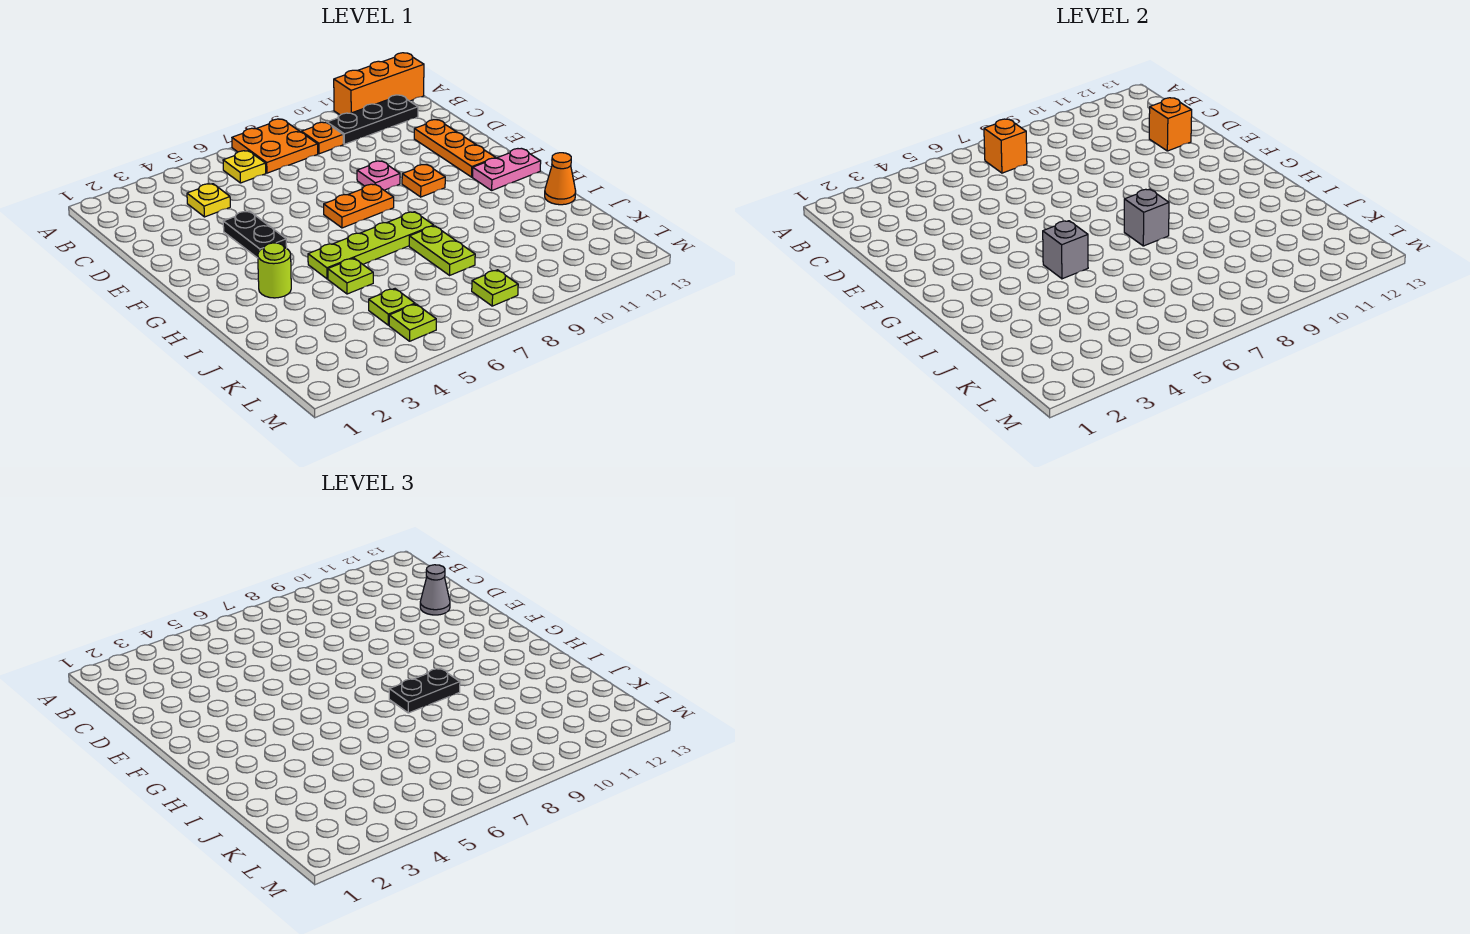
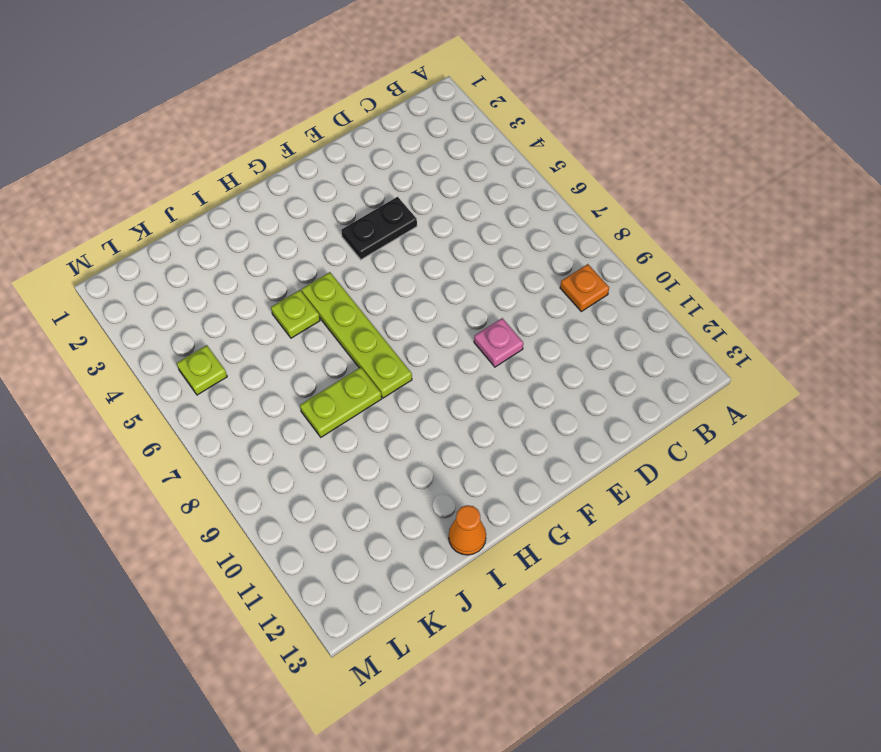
none -> orange 2x2 plate [232,119,318,173]
none -> orange 1x3 brick [334,53,424,115]
none -> yellow 1x1 plate [223,151,266,183]

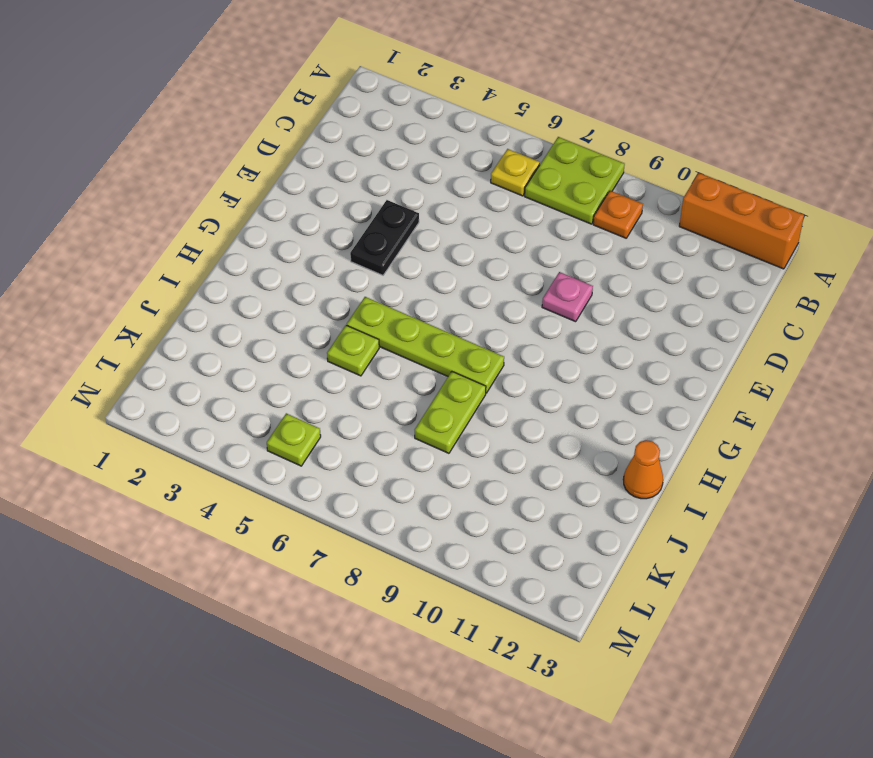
lime 2x2 plate [525,137,625,224] -> orange 2x2 plate [232,119,318,173]
none -> black 1x3 plate [327,95,418,144]
none -> yellow 1x1 plate [187,184,230,217]
none -> orange 1x3 plate [414,120,495,177]

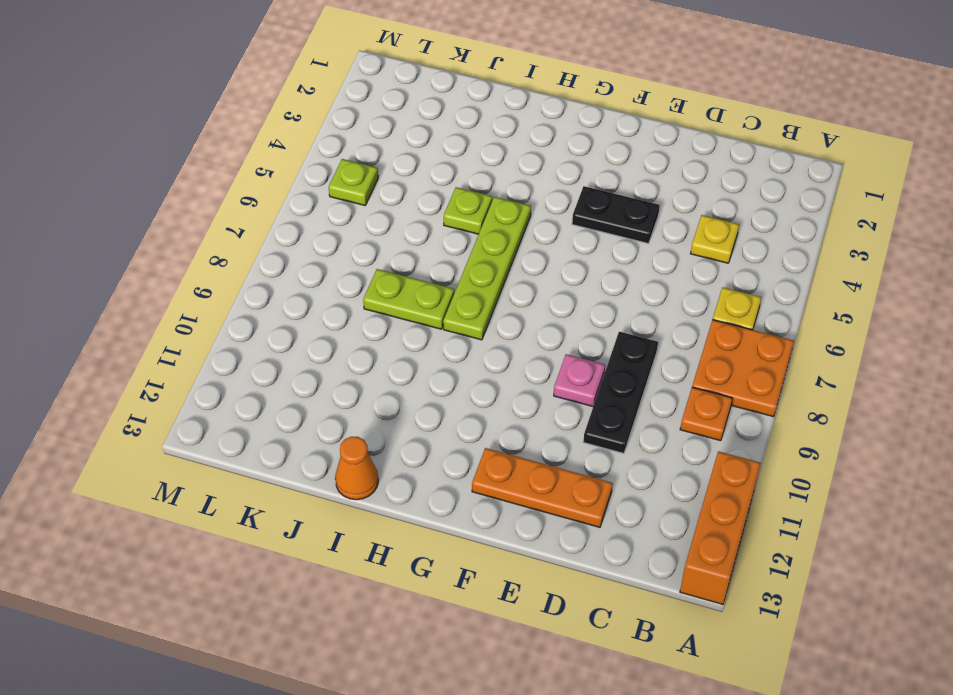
black 1x3 plate [583,332,658,453] -> black 1x3 plate moved to [327,95,418,144]
none -> orange 1x2 plate [324,184,394,228]
none -> orange 1x1 plate [402,164,445,197]
none -> pink 1x2 plate [473,149,541,190]

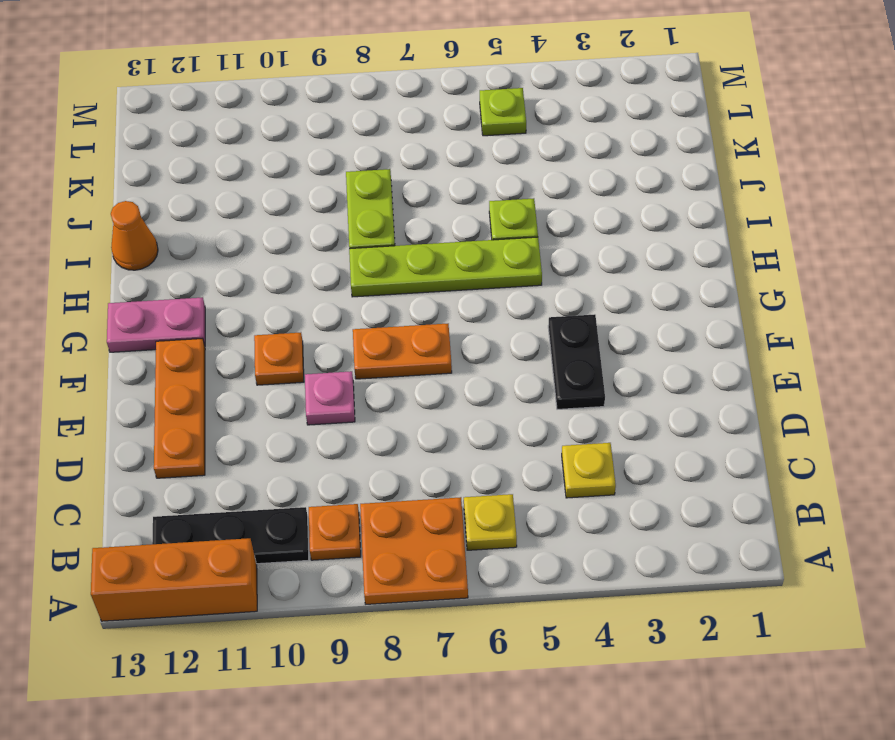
none -> lime 1x1 round brick [258,243,291,298]
none -> lime 1x1 plate [369,289,415,325]
none -> lime 1x1 plate [472,270,518,306]

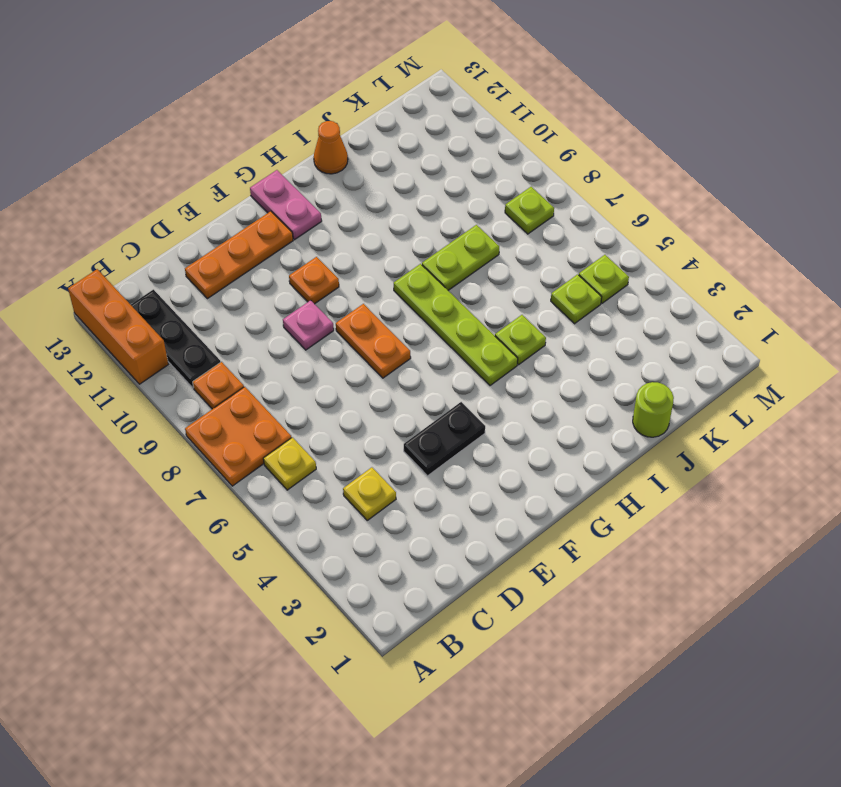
lime 1x1 round brick [633,382,674,437] -> lime 1x1 round brick moved to [258,243,291,298]
none -> orange 1x1 brick [984,119,1027,173]
none -> orange 1x1 brick [1149,98,1192,151]
none -> grey 1x1 brick [1043,221,1088,279]

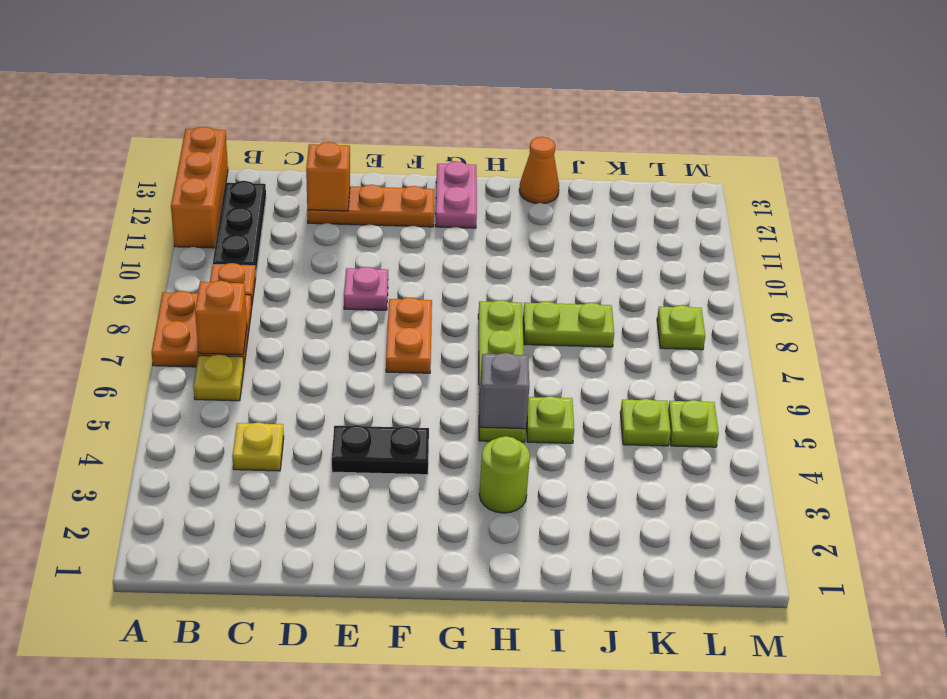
none -> orange 1x1 plate [402,164,445,197]
none -> grey 1x1 brick [1124,189,1169,246]
none -> grey 1x1 cone [420,565,450,615]

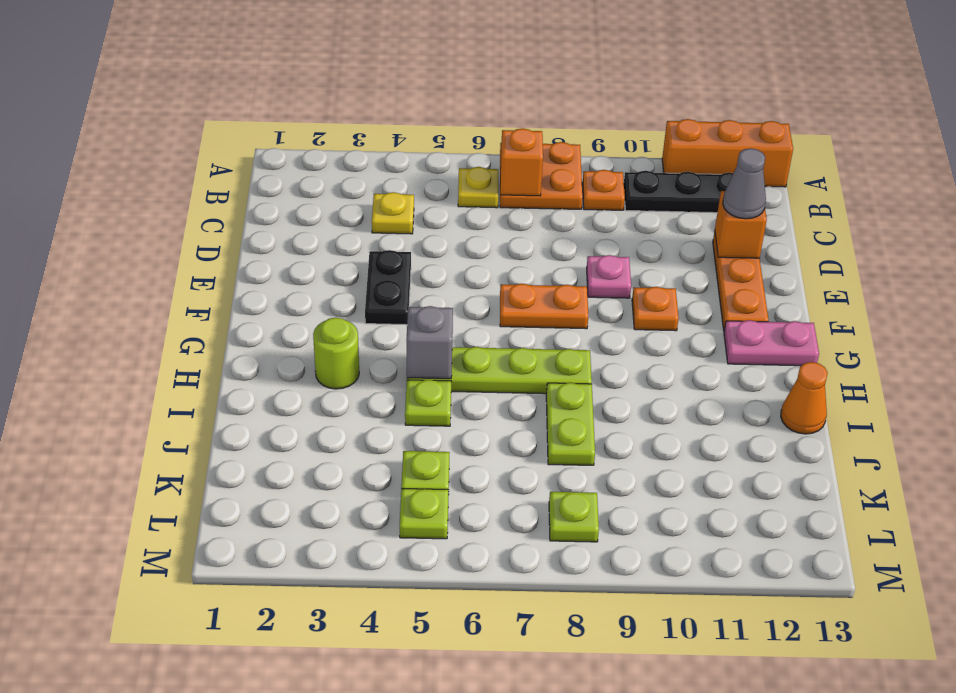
none -> grey 1x1 brick [1124,189,1169,246]
none -> black 1x2 plate [389,668,460,713]

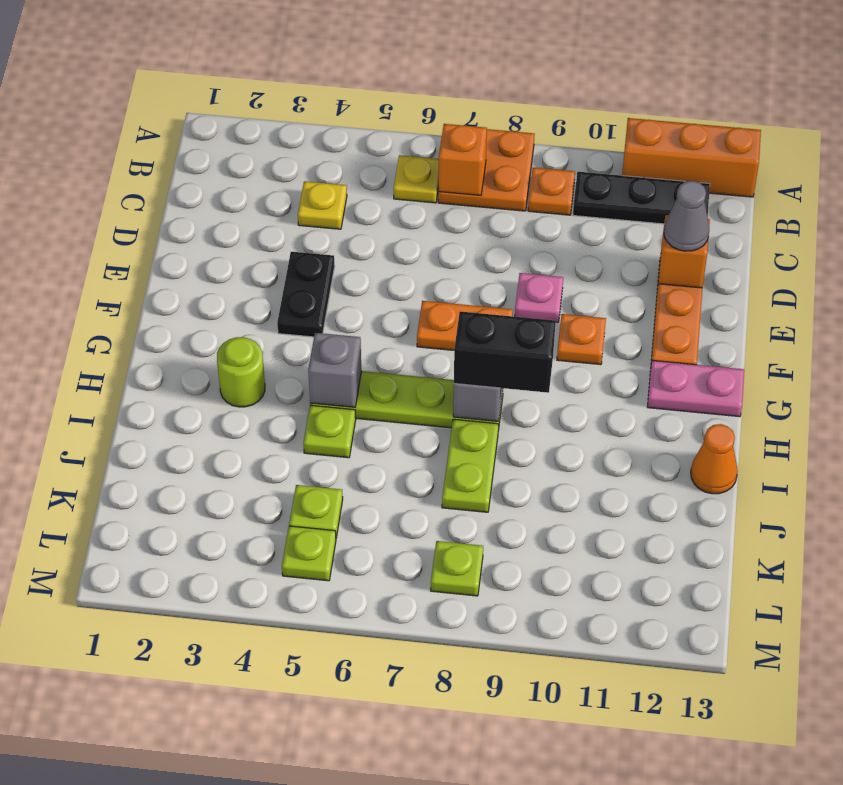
black 1x2 brick [454,311,556,393] -> black 1x2 plate [389,668,460,713]

